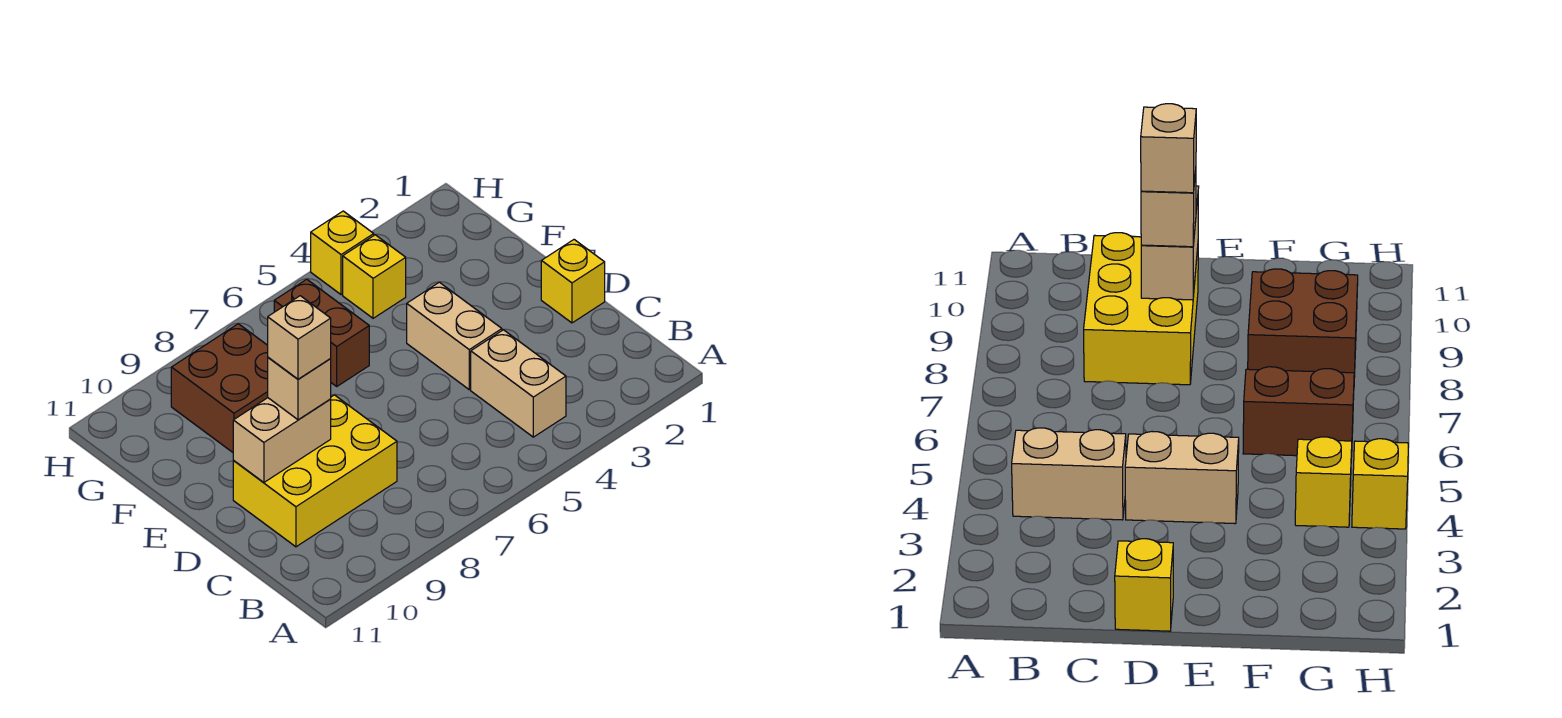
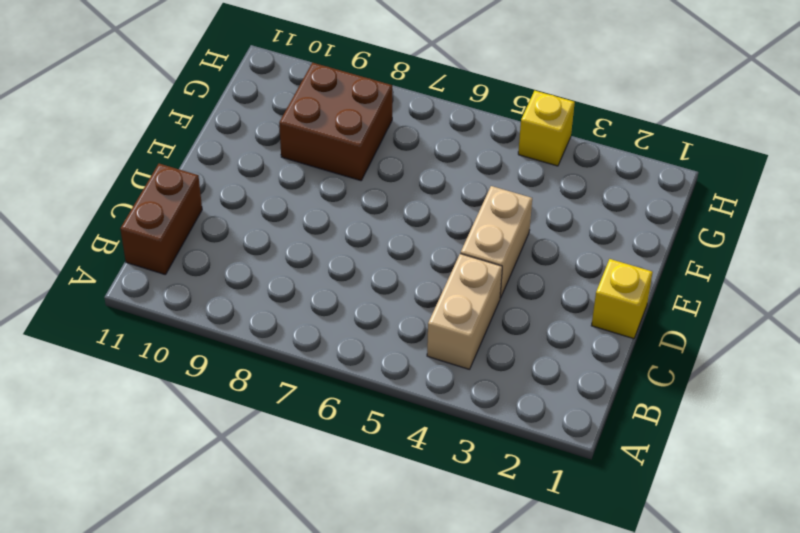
brown 1x2 brick [120,164,202,274] -> brown 1x2 brick moved to [274,279,369,386]
none -> yellow 2x3 brick [233,395,397,547]
none -> yellow 1x1 brick [343,235,406,318]

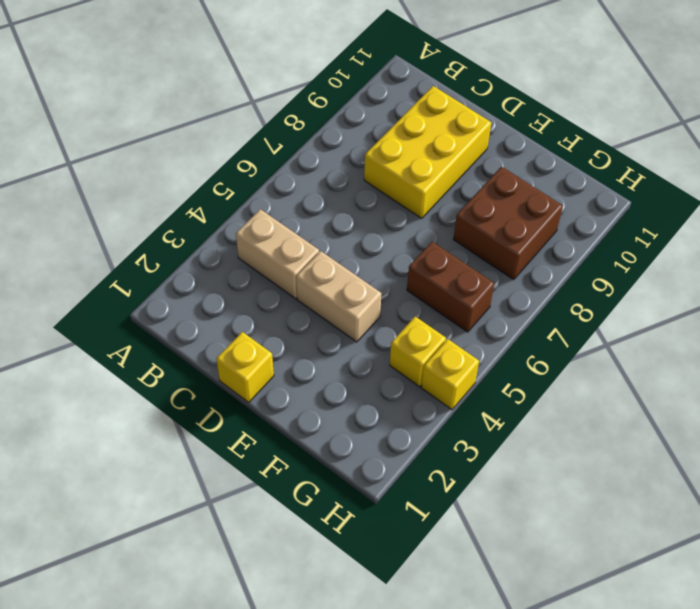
none -> tan 1x2 brick [233,398,331,482]
none -> tan 1x1 brick [268,357,331,420]

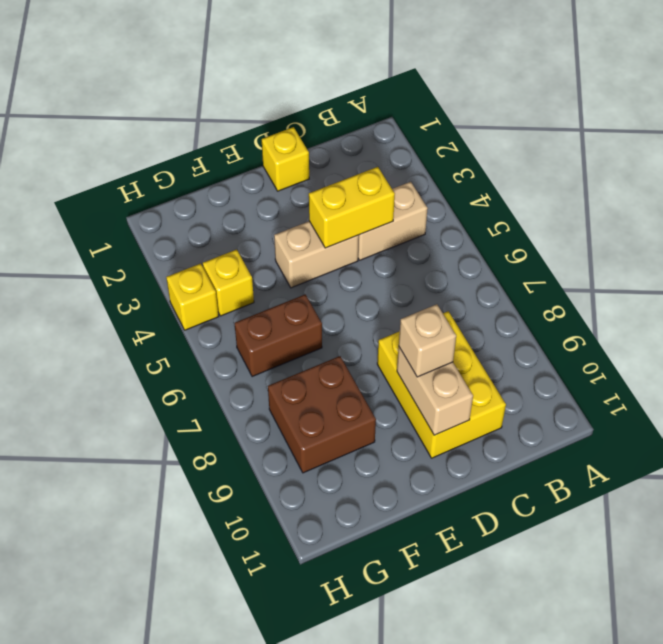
yellow 1x2 brick [309,167,395,248] -> none
none -> tan 1x1 brick [268,296,331,379]

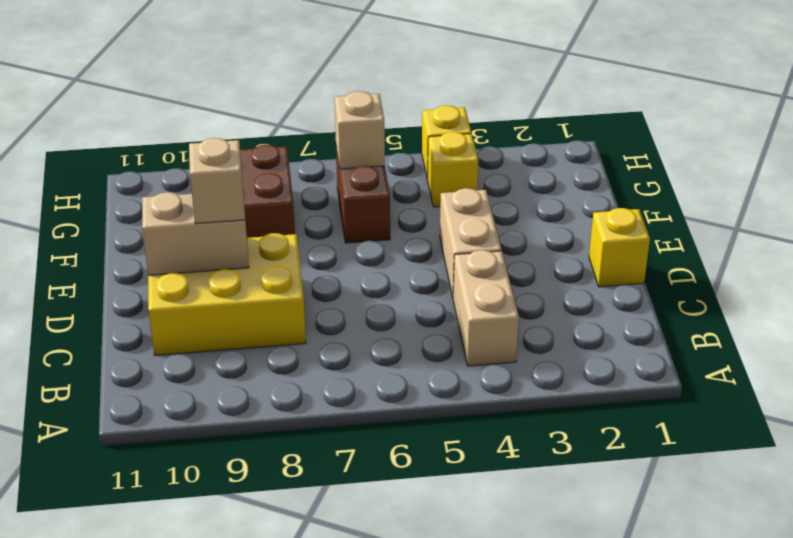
tan 1x1 brick [335,91,385,169] -> tan 1x1 brick moved to [268,296,331,379]

